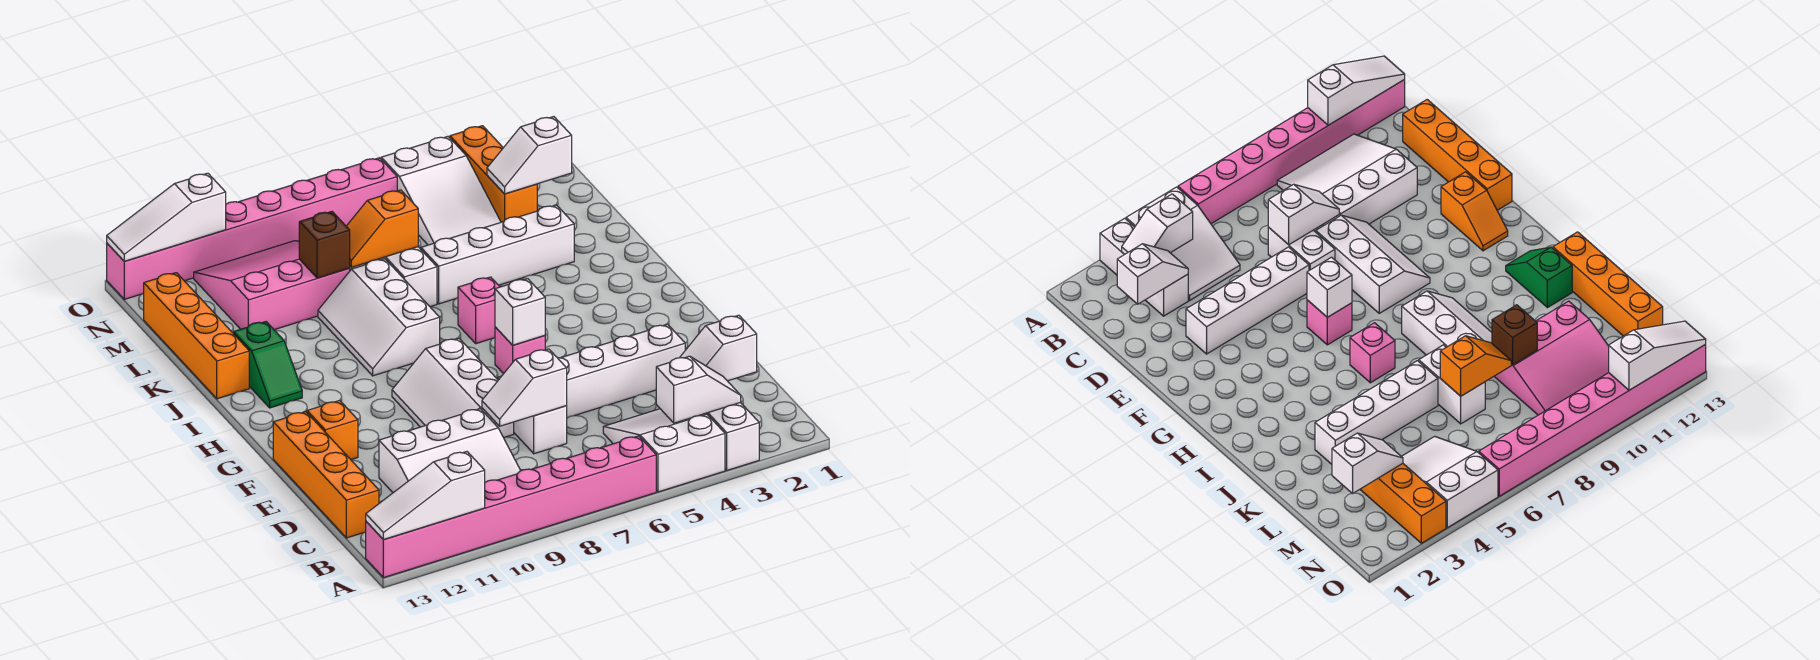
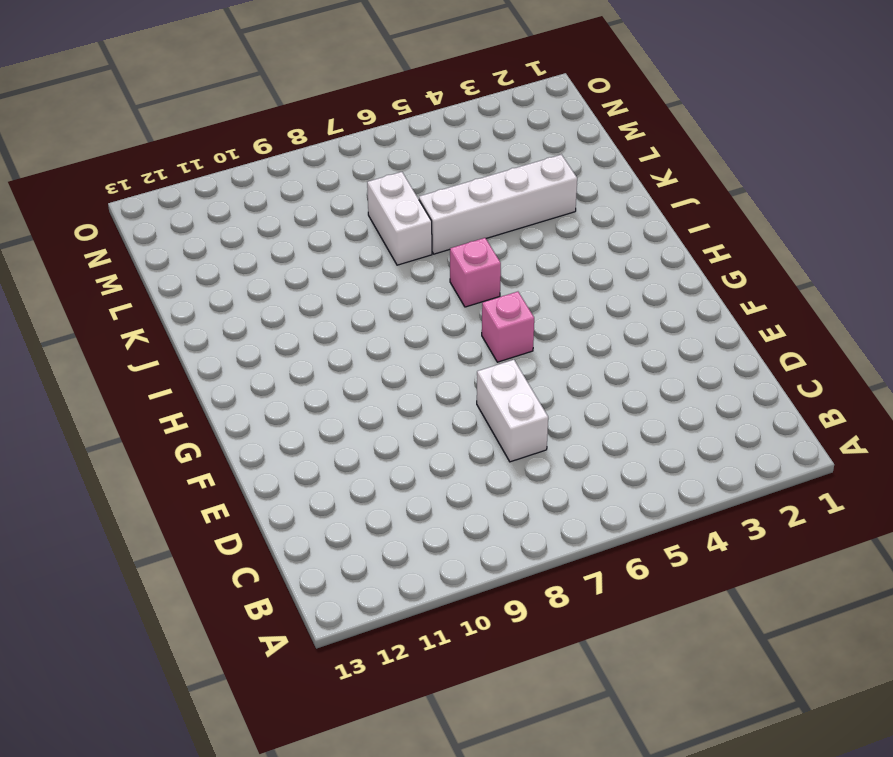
none -> white 1x3 brick [706,403,759,470]
none -> white 2x3 slope [603,409,725,492]
none -> pink 1x8 brick [366,436,656,578]

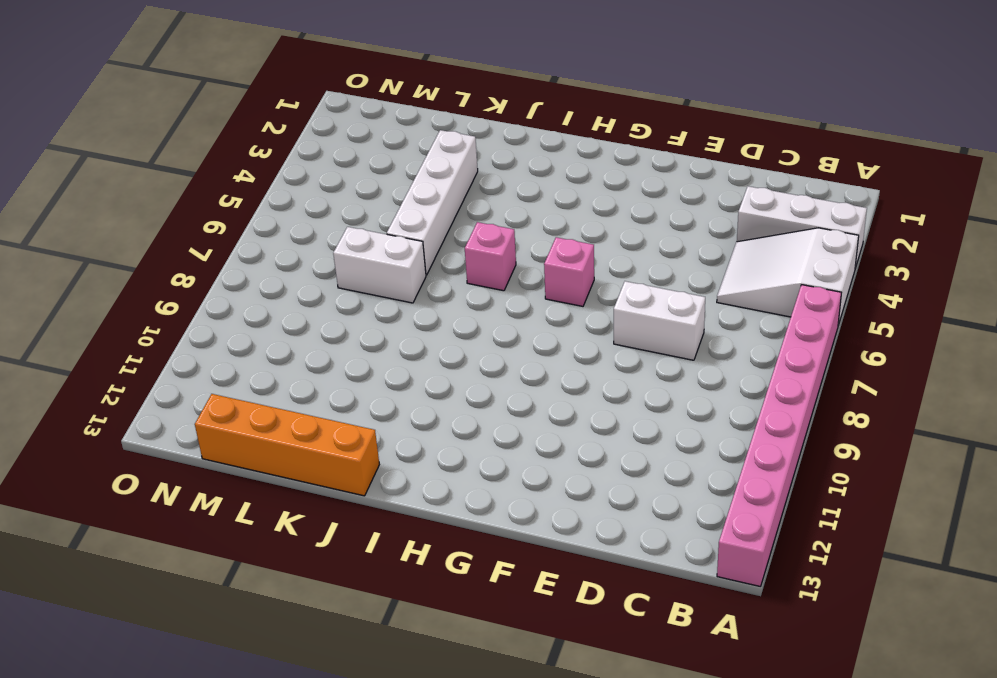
none -> white 3x3 slope [379,409,521,493]
none -> orange 1x4 brick [273,412,379,538]
none -> white 1x4 brick [558,324,685,418]

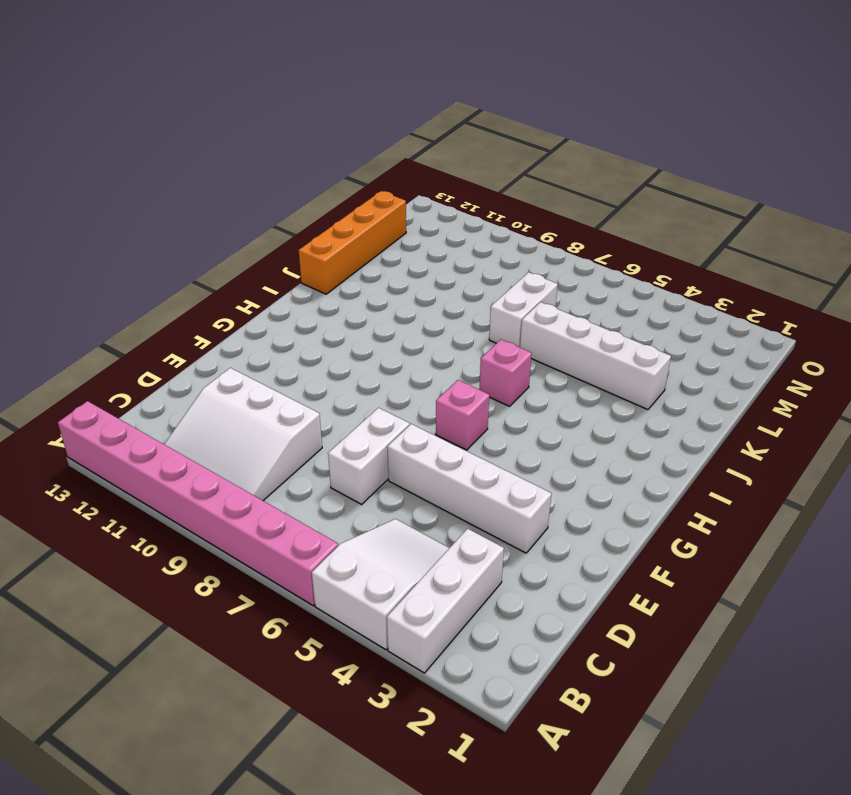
none -> orange 1x4 brick [273,412,379,538]
none -> white 2x3 slope [392,338,514,437]
none -> orange 1x2 slope [306,400,358,460]

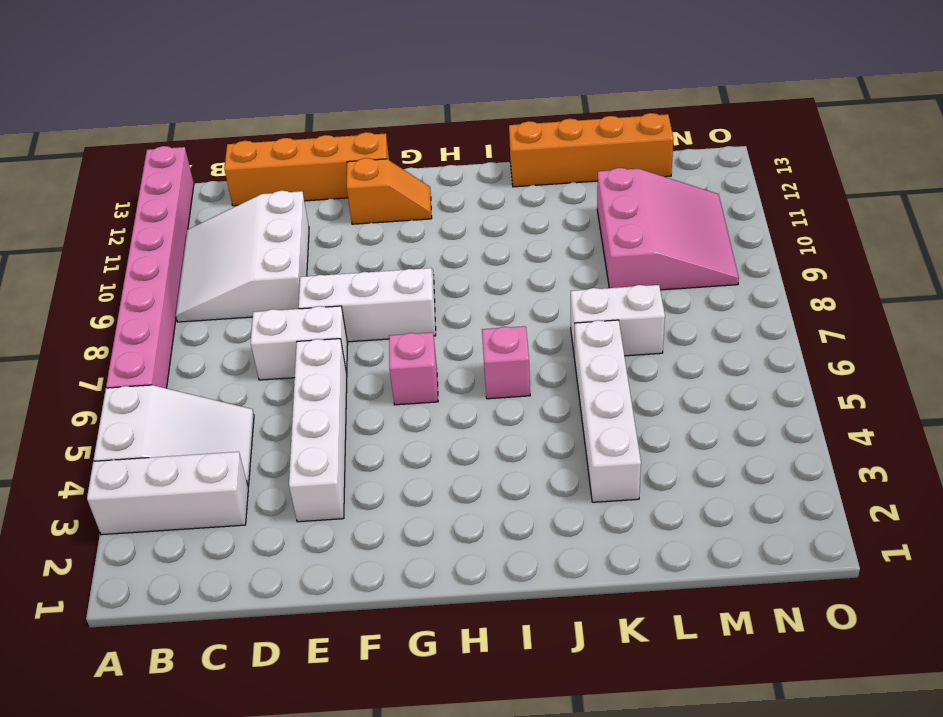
none -> white 2x3 slope [318,259,440,376]
none -> green 1x2 slope [233,322,302,408]
none -> orange 1x3 brick [450,126,537,222]

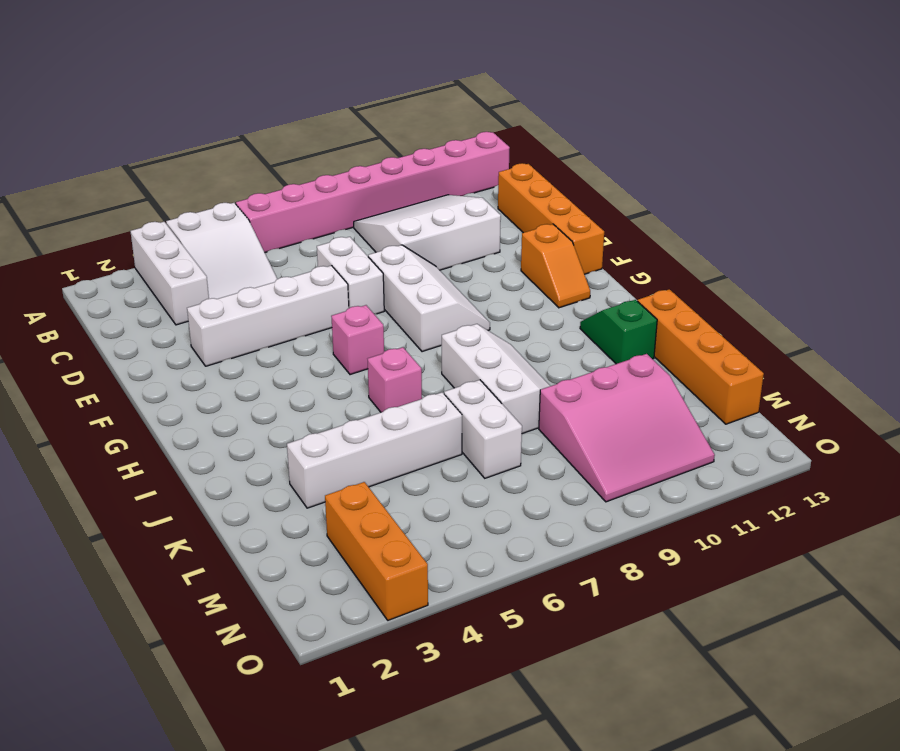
none -> white 2x3 slope [381,137,501,245]
none -> pink 1x8 brick [107,158,397,299]
none -> white 1x3 slope [366,452,485,540]

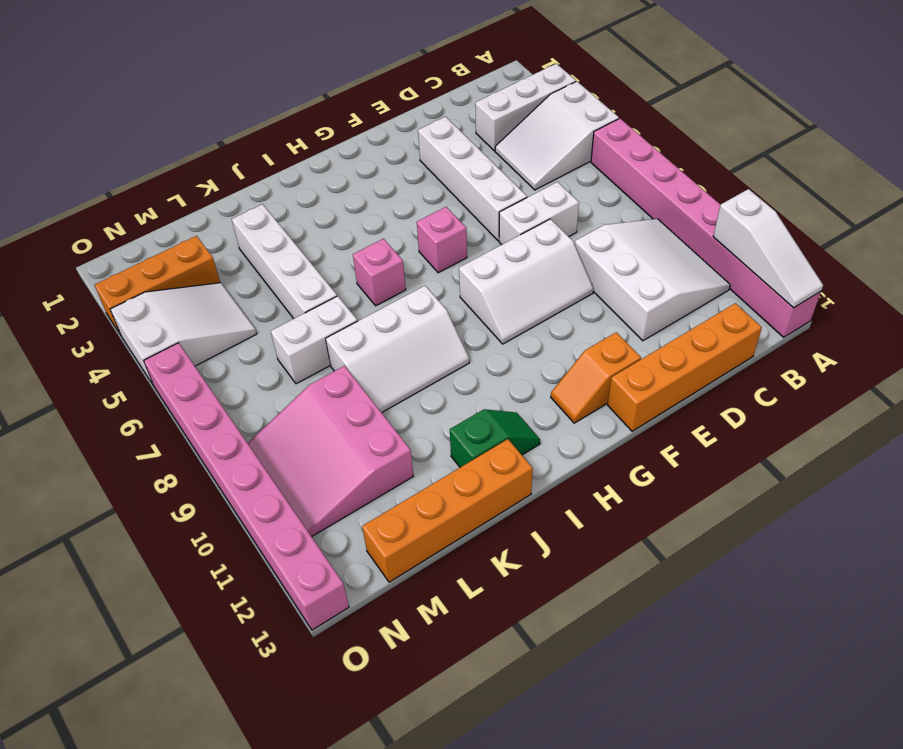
none -> white 1x2 slope [656,356,741,423]
none -> white 1x2 slope [680,315,757,381]
none -> white 1x2 slope [482,349,567,426]

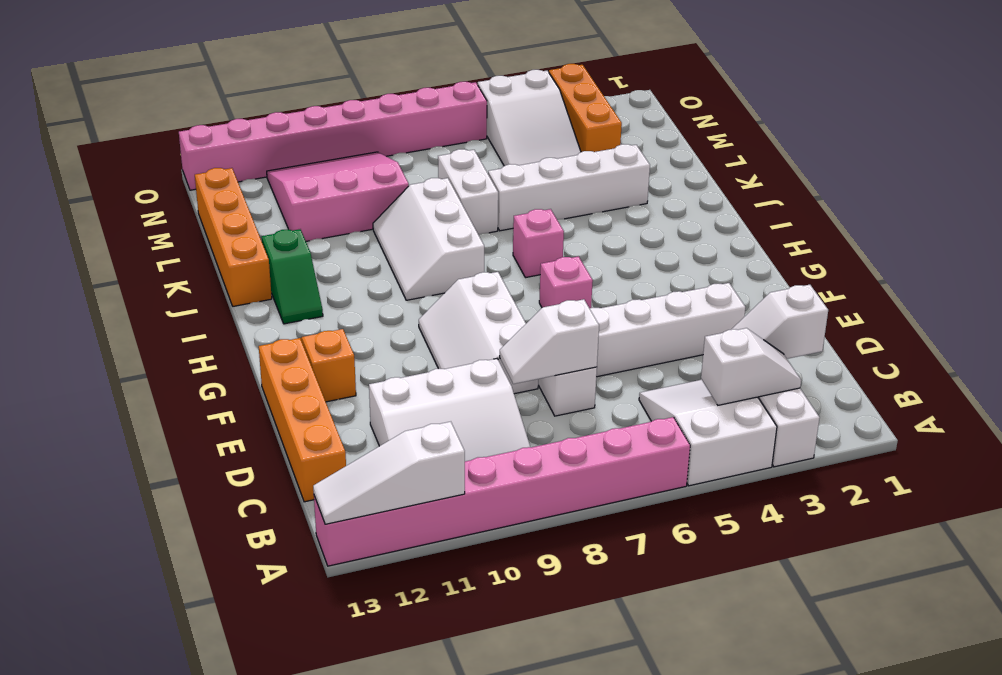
none -> white 1x1 brick [495,279,545,345]
none -> orange 1x2 slope [346,190,418,267]
none -> brown 1x1 brick [299,212,350,278]

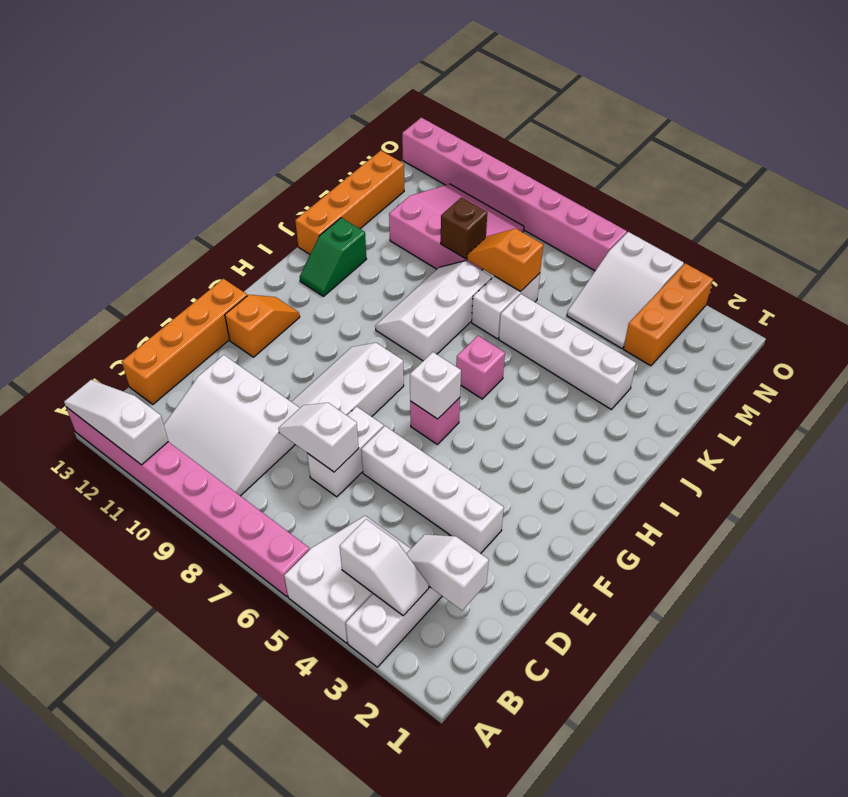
none -> white 1x2 slope [487,117,572,194]
none -> white 1x3 slope [107,173,226,261]

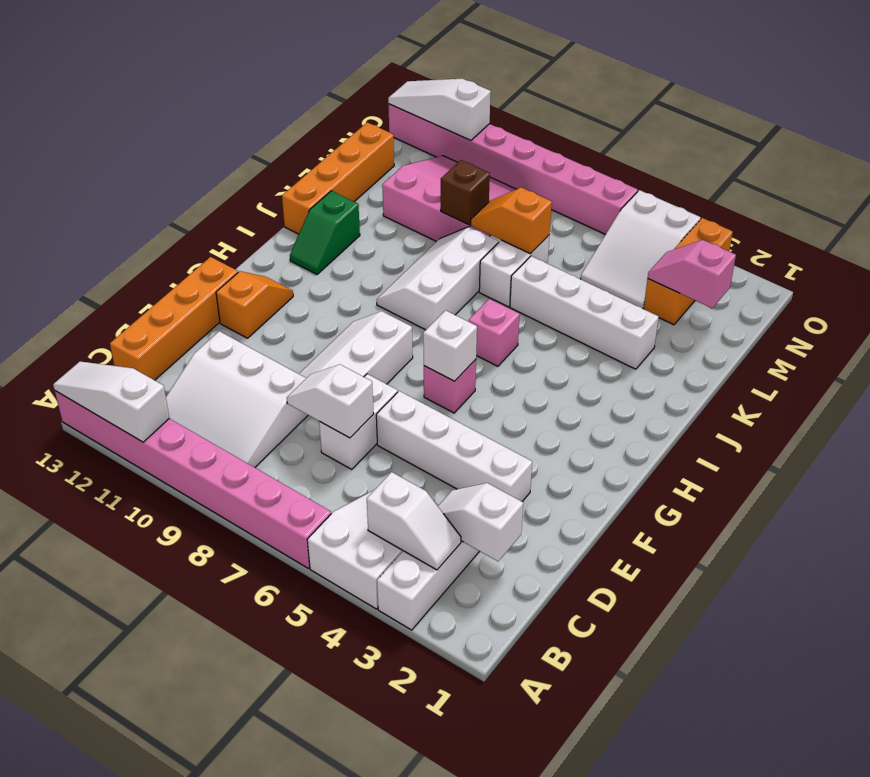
pink 1x2 slope [648,240,736,308] -> white 1x2 slope [487,117,572,194]

